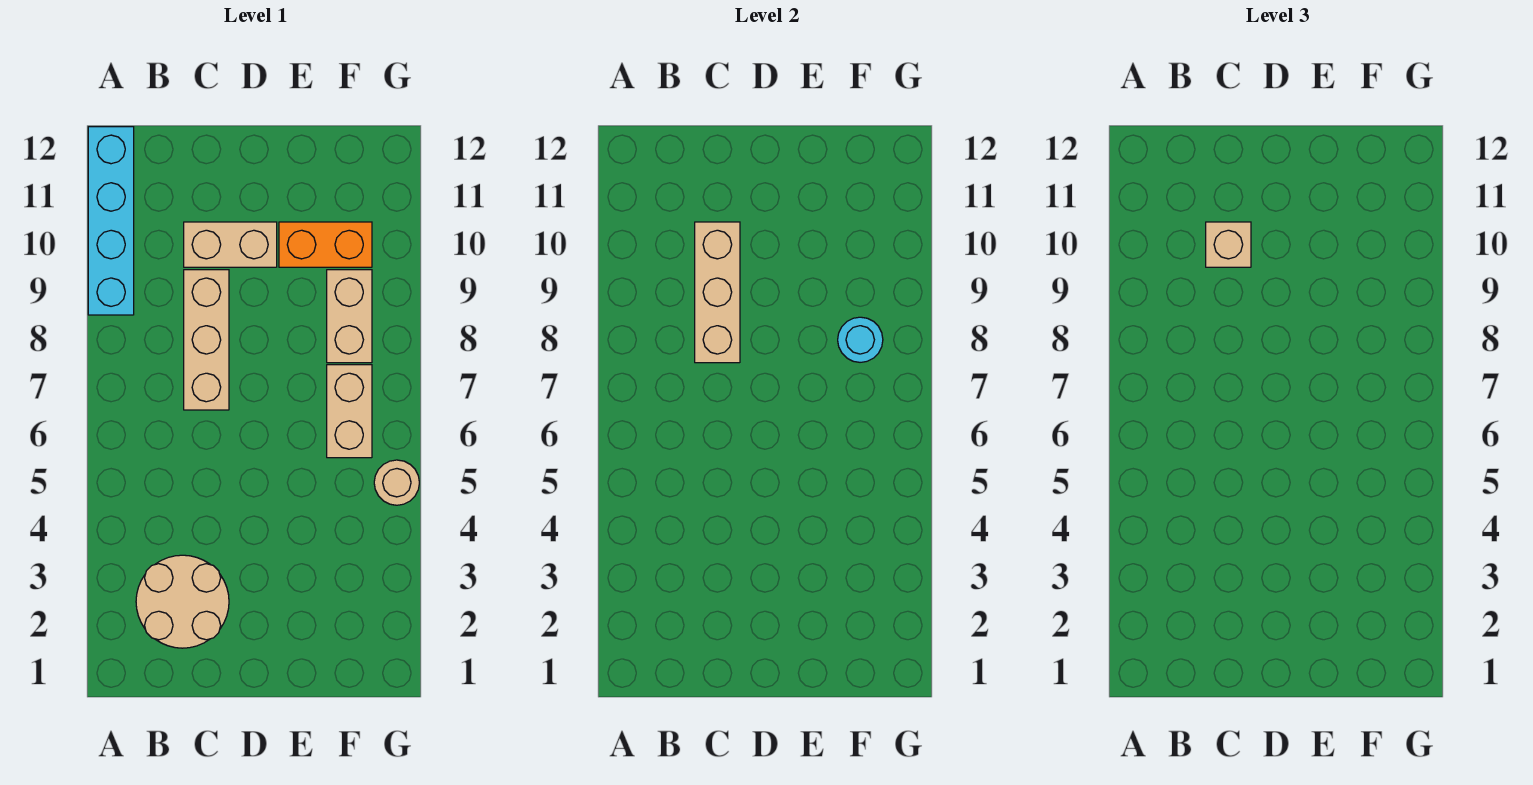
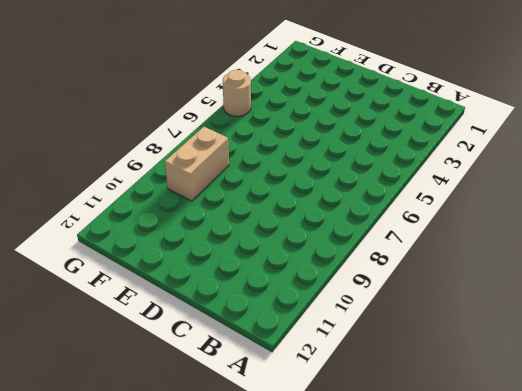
none -> cyan 1x4 brick [88,127,134,315]
none -> tan 2x2 round brick [136,555,229,648]

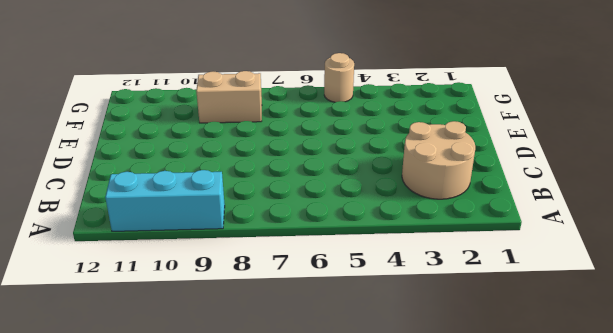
cyan 1x3 brick [105,170,225,231] -> cyan 1x4 brick [88,127,134,315]
none -> tan 1x3 brick [184,270,229,410]
none -> tan 1x2 brick [184,222,277,267]

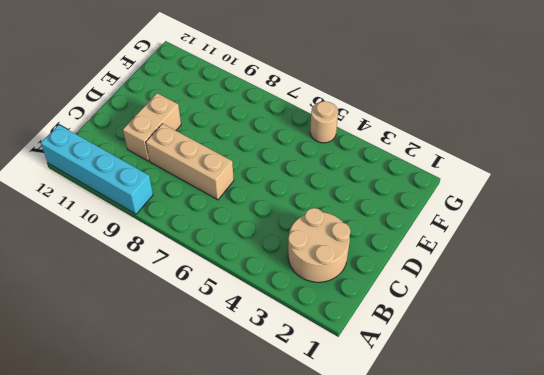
none -> orange 1x2 brick [279,222,372,267]
none -> tan 1x2 brick [327,365,372,458]

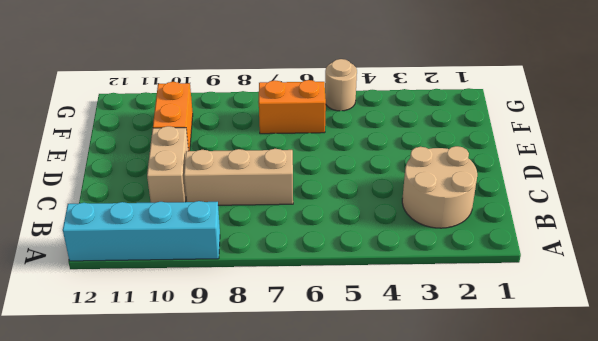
orange 1x2 brick [259,80,326,134] -> tan 1x2 brick [327,365,372,458]
none -> tan 1x2 brick [327,270,372,363]
none -> tan 1x3 brick [695,222,740,363]

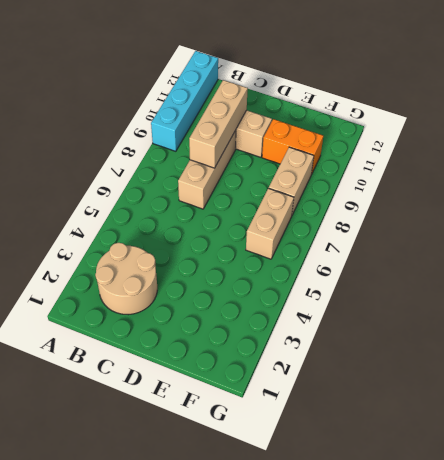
none -> tan 1x1 round brick [374,460,419,505]
none -> cyan 1x1 round brick [838,317,883,362]

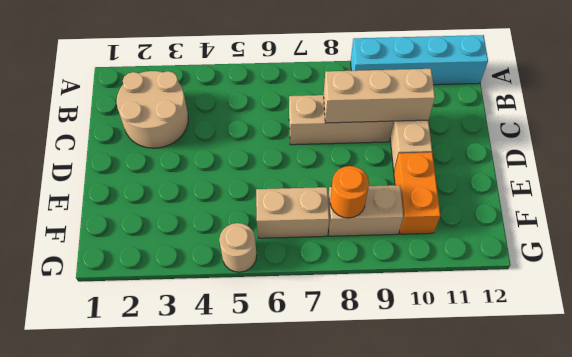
orange 1x1 round brick [330,166,369,218] -> cyan 1x1 round brick [838,317,883,362]
none -> tan 1x1 brick [1206,222,1251,267]

